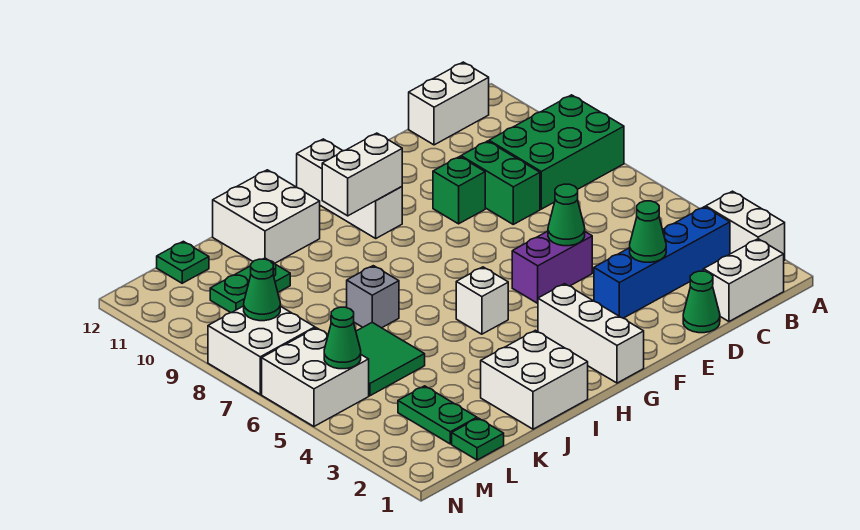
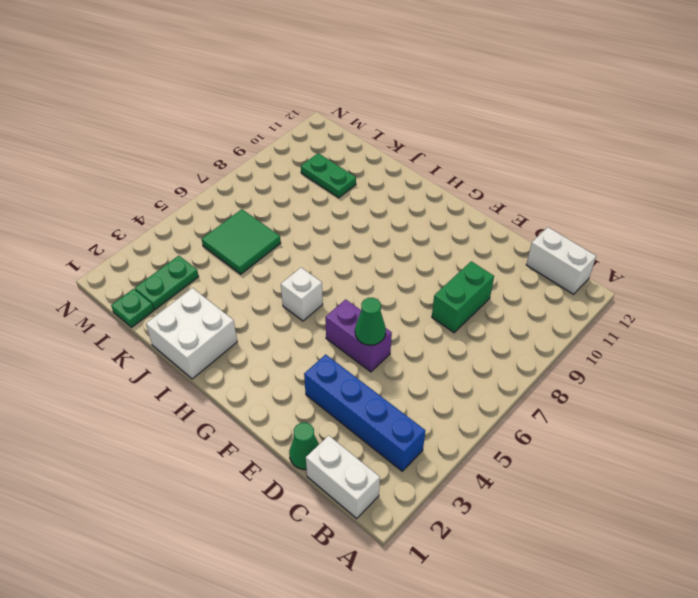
none -> white 1x2 brick [706,191,785,260]
none -> green 2x3 brick [489,95,624,209]
none -> green 1x1 brick [433,157,485,224]

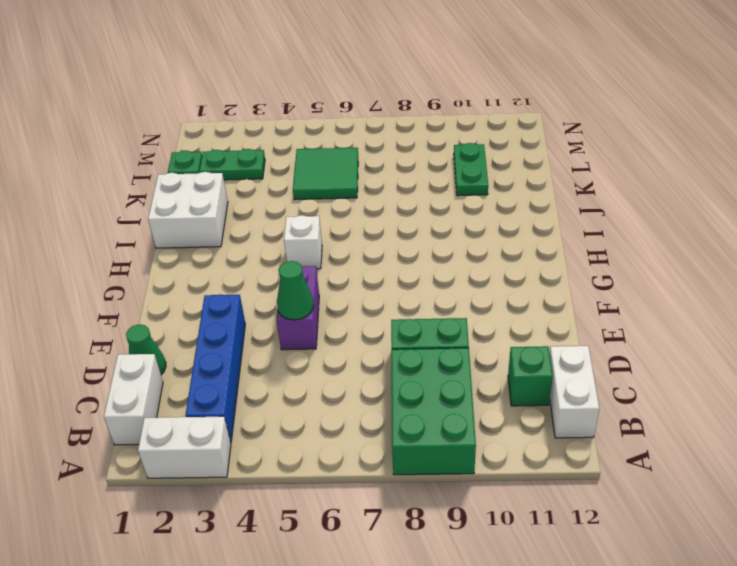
green 1x1 brick [508,346,553,406] -> green 1x1 brick moved to [433,157,485,224]
none -> white 1x3 brick [538,284,644,383]
none -> white 1x3 brick [297,139,402,238]
none -> white 2x2 brick [213,170,320,263]

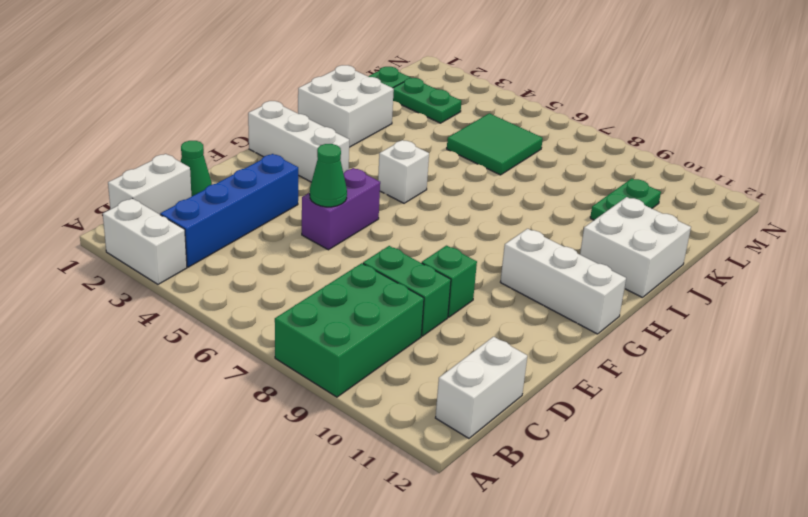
none -> grey 1x1 brick [347,266,399,328]
none -> green 1x1 plate [157,241,209,283]
none -> white 2x2 brick [262,328,369,426]

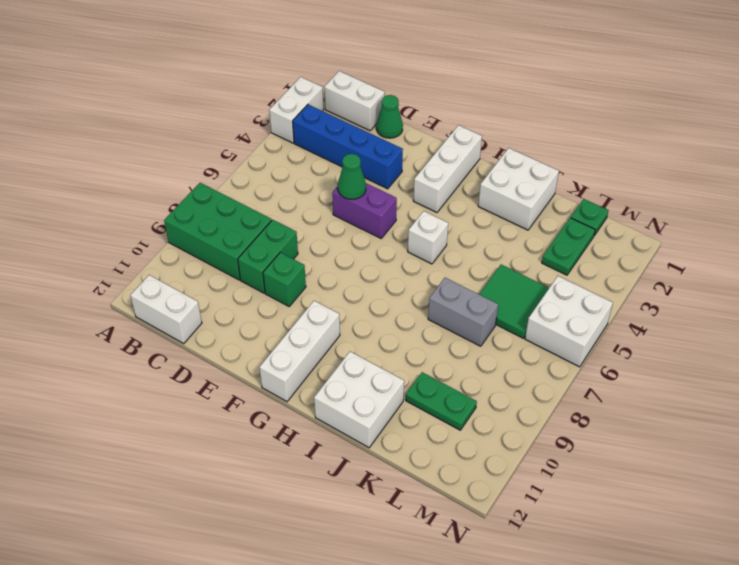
grey 1x2 brick [428,278,498,346] -> grey 1x1 brick [347,266,399,328]
none -> green 1x1 plate [157,241,209,283]
none -> white 2x2 brick [208,306,315,394]
none -> green 1x1 cone [630,201,666,262]

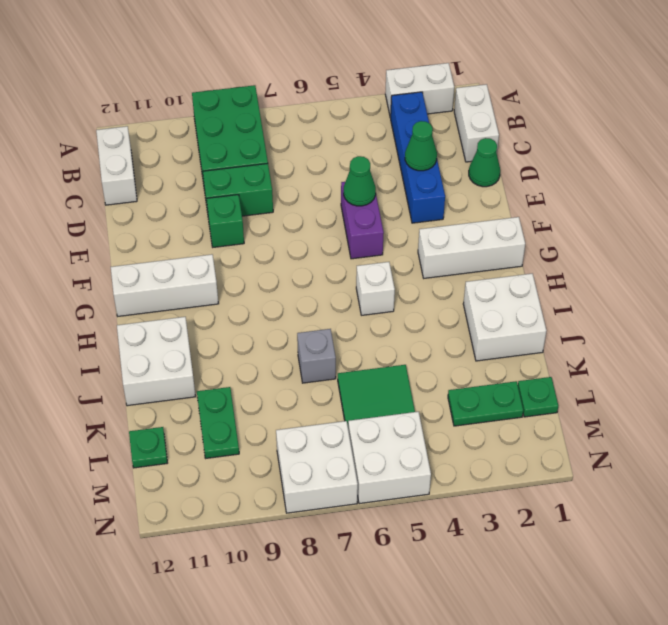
none -> white 1x2 brick [322,133,402,216]
none -> green 1x1 cone [324,307,361,369]
none -> green 1x1 cone [244,259,280,321]

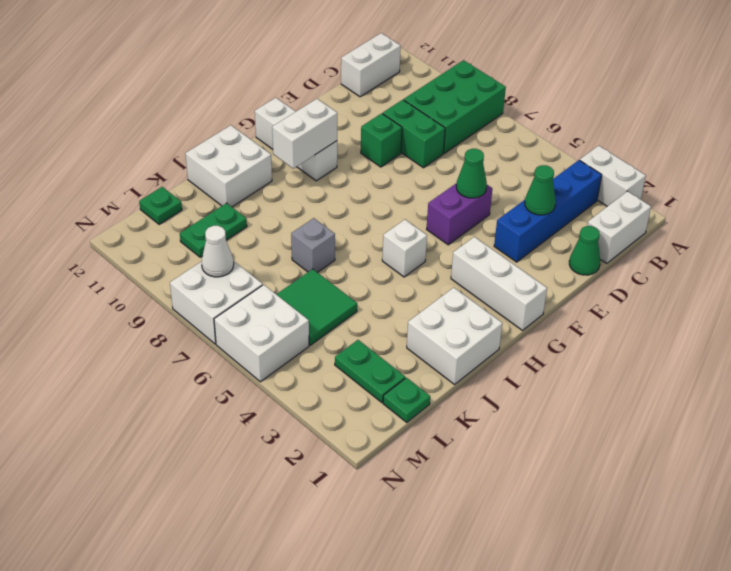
white 1x1 cone [202,226,234,277] -> green 1x1 cone [244,259,280,321]
none -> green 1x1 cone [324,307,361,369]

